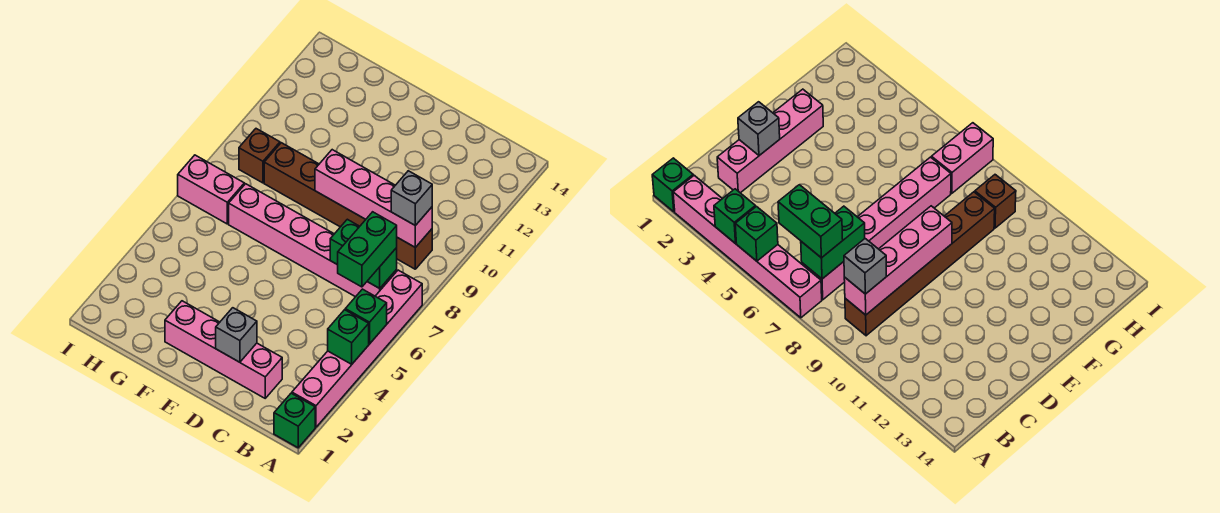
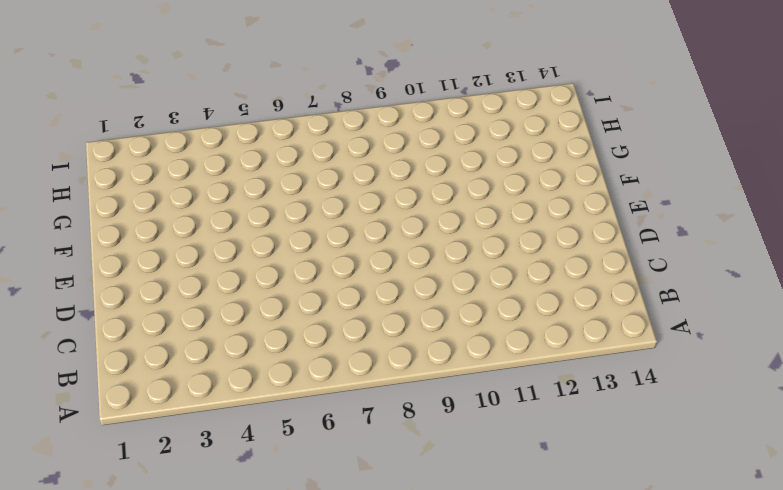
none -> green 1x1 brick [274,393,315,448]
none -> pink 1x6 brick [292,270,422,427]
none -> pink 1x6 brick [229,184,397,297]

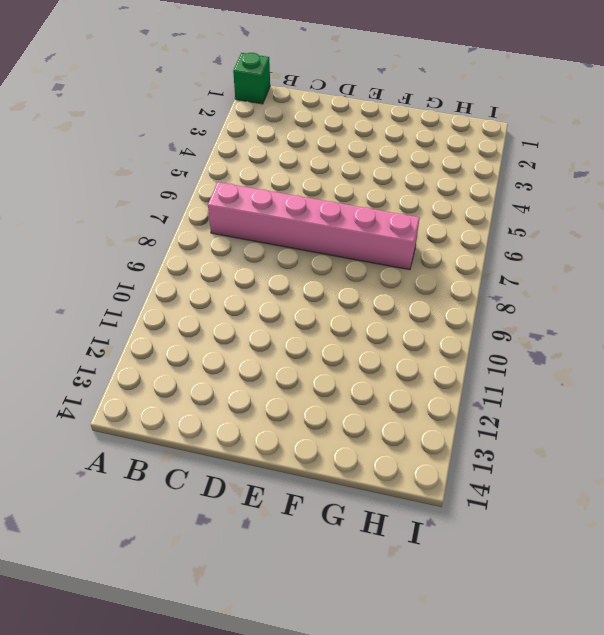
none -> pink 1x6 brick [292,270,422,427]
none -> brown 1x6 brick [264,143,432,269]
none -> pink 1x4 brick [165,301,282,398]

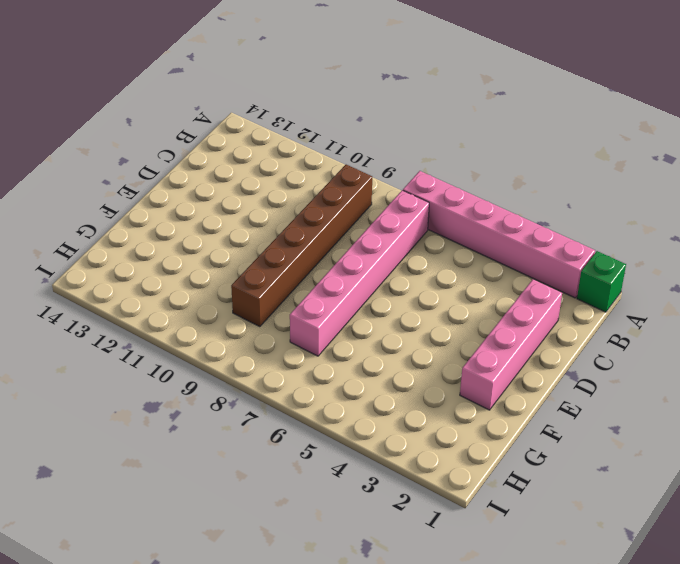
none -> pink 1x2 brick [178,155,244,224]
none -> brown 1x1 brick [239,129,280,183]
none -> green 1x1 brick [328,310,369,364]

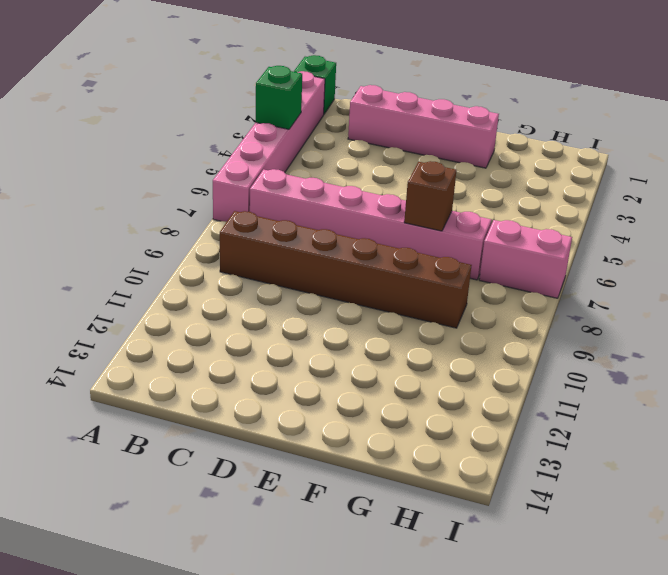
brown 1x1 brick [404,161,456,231] -> brown 1x1 brick moved to [239,129,280,183]
none -> green 1x1 brick [345,289,387,344]
none -> green 1x2 brick [330,219,397,288]
none -> pink 1x4 brick [315,150,432,247]

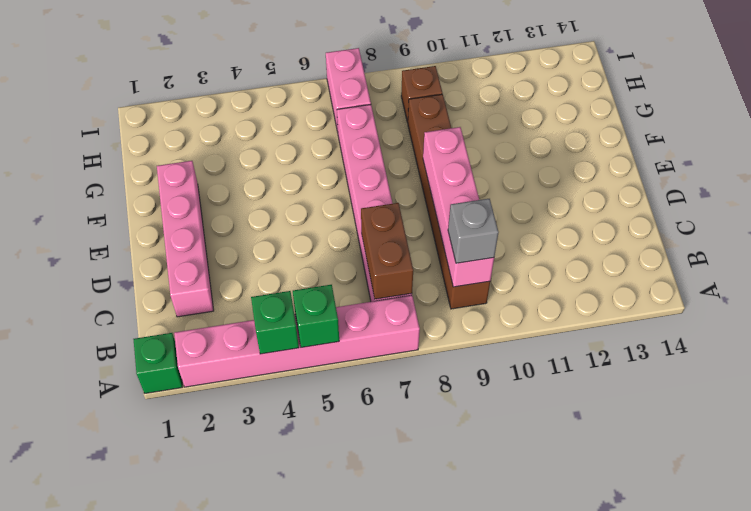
brown 1x2 brick [361,203,413,299] -> green 1x2 brick [330,219,397,288]
none -> grey 1x1 brick [216,308,257,362]
none -> green 1x2 brick [338,212,397,287]

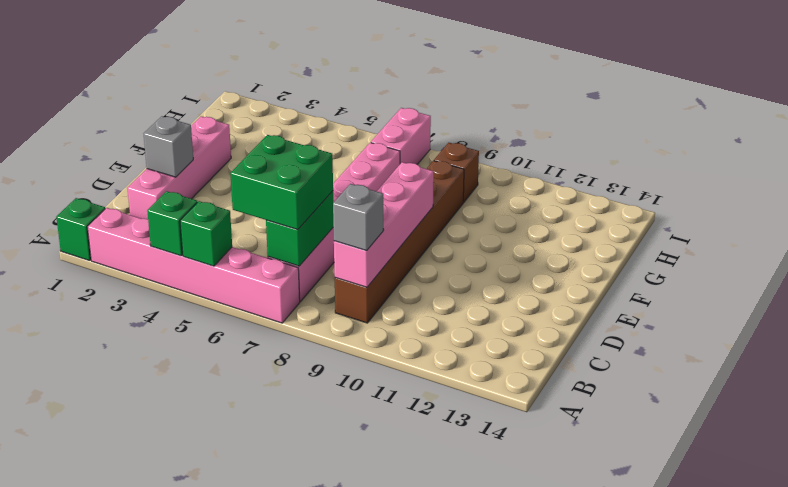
green 2x2 brick [230,135,333,230] -> green 1x2 brick [338,212,397,287]

